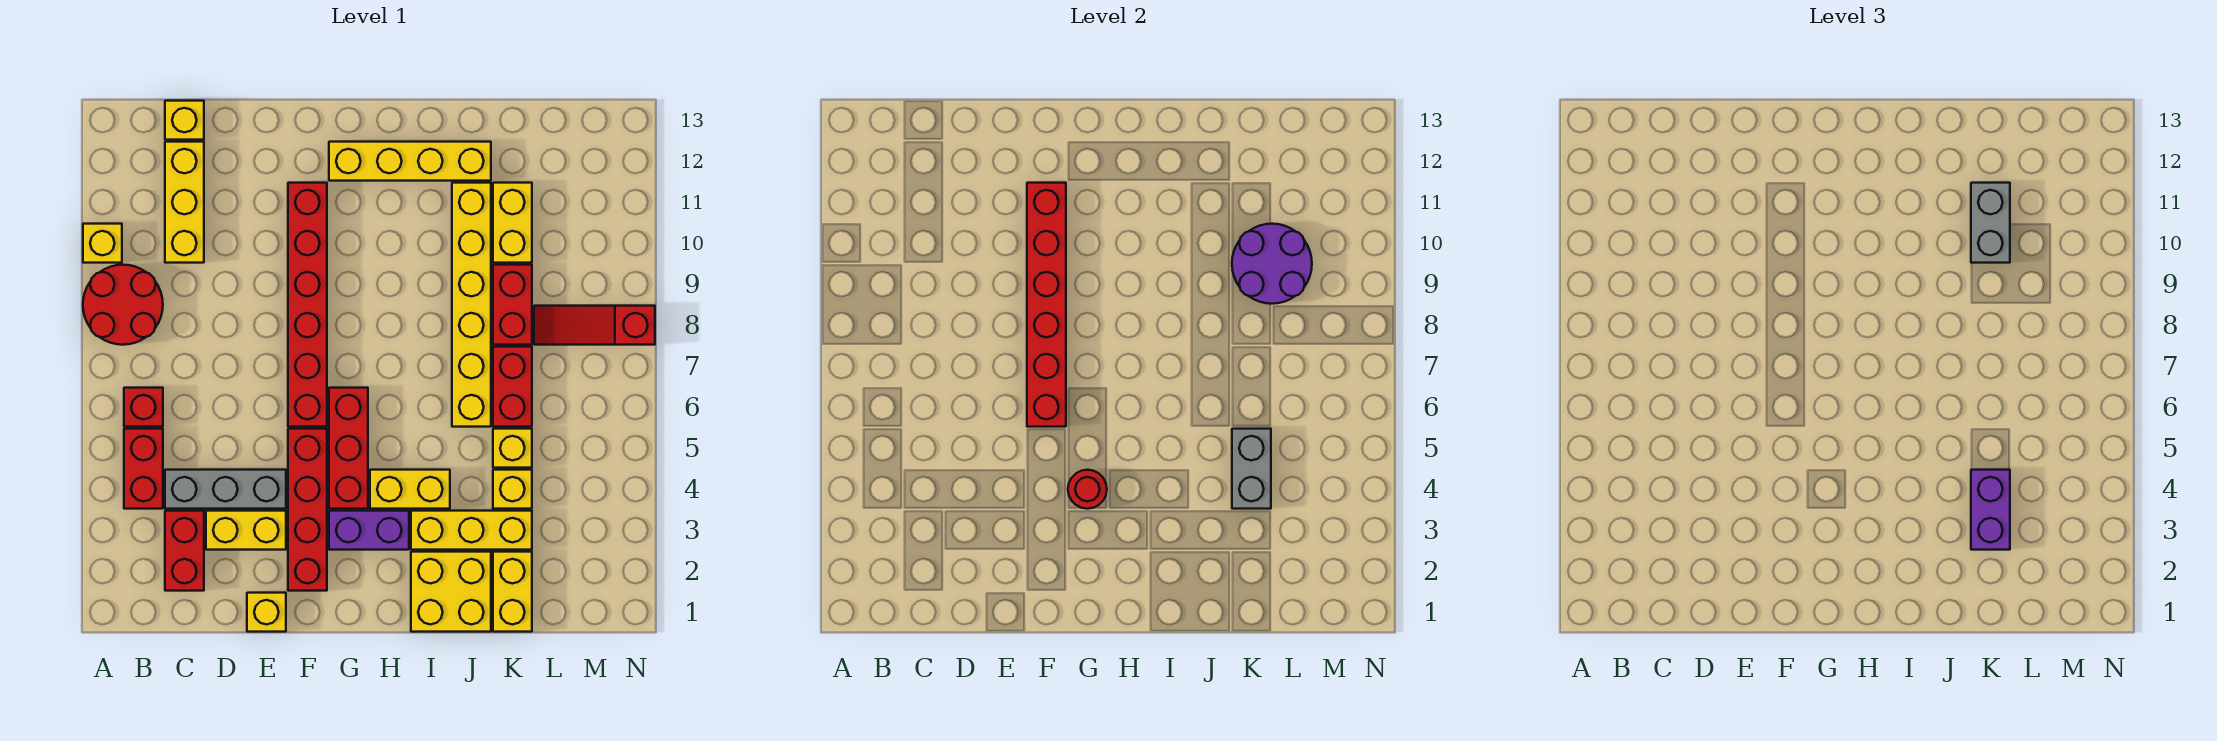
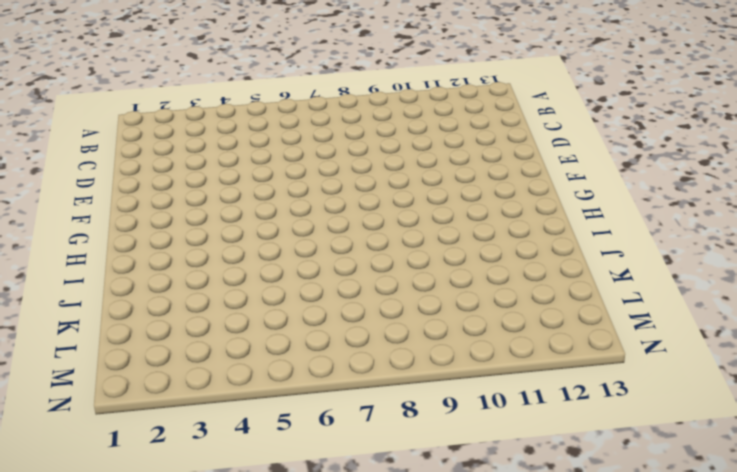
none -> red 2x2 round brick [83,265,163,345]
none -> yellow 1x1 brick [83,224,122,263]
none -> red 1x2 brick [124,429,163,509]
none -> red 1x1 brick [124,388,163,427]

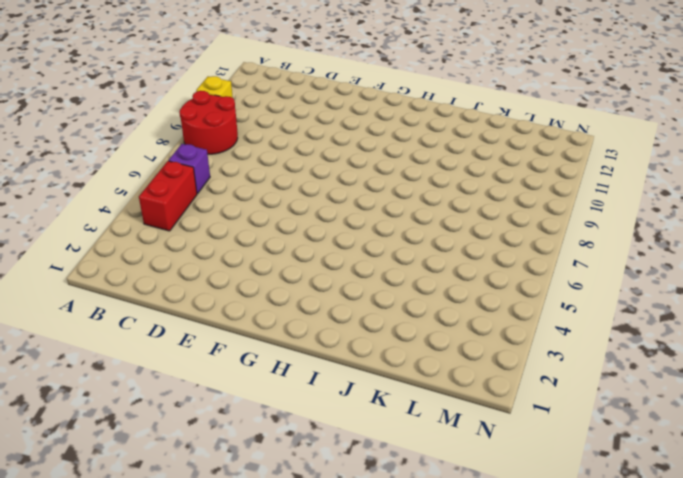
purple 1x1 brick [169,144,210,194] -> red 1x1 brick [124,388,163,427]
none -> red 1x2 brick [165,511,204,591]
none -> grey 1x3 brick [165,470,286,509]
none -> yellow 1x3 brick [165,142,204,263]
none -> yellow 1x1 brick [165,101,204,140]

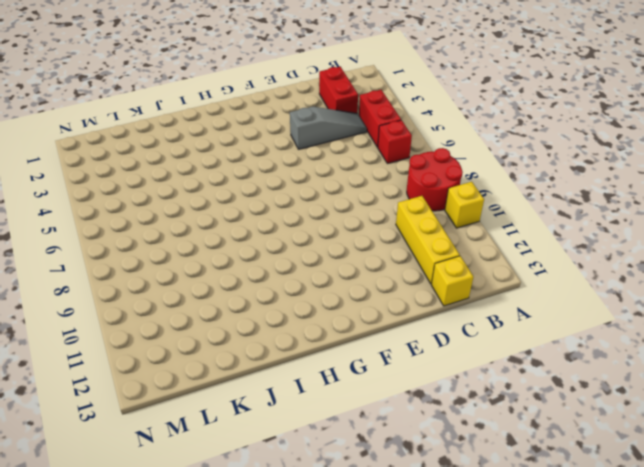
grey 1x3 slope [290,107,367,149] -> grey 1x3 brick [165,470,286,509]
none -> yellow 1x2 brick [206,511,286,550]
none -> yellow 1x1 brick [247,593,286,632]
none -> red 1x4 brick [288,429,327,591]
none -> red 1x6 brick [288,183,327,427]

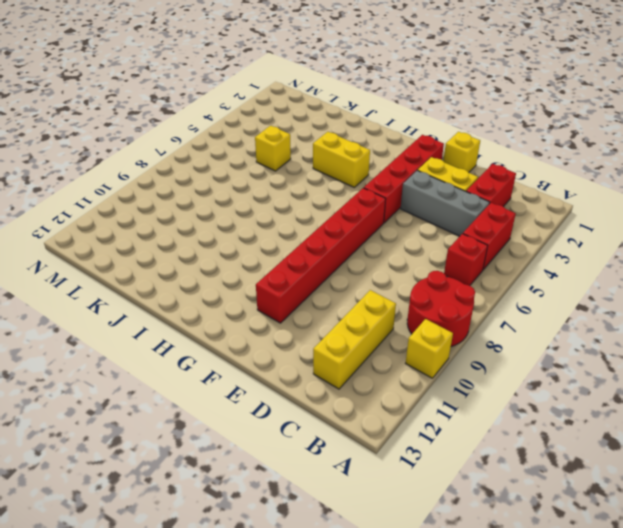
none -> yellow 1x1 brick [165,101,204,140]
none -> purple 1x2 brick [329,511,409,550]
none -> red 1x3 brick [329,388,368,509]
none -> yellow 1x4 brick [329,142,491,181]

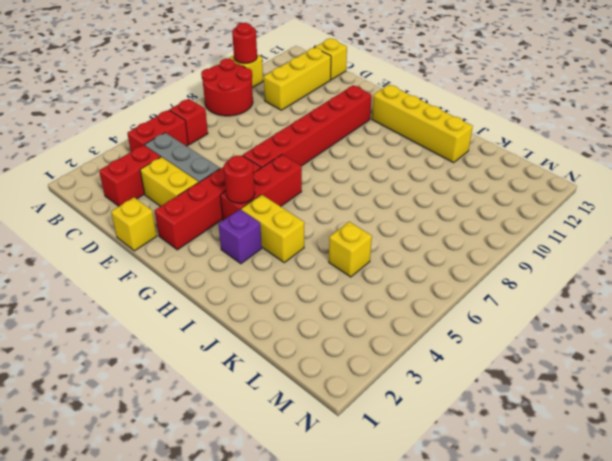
red 1x1 round brick [232,23,257,63] -> none
purple 1x1 brick [218,209,262,264] -> purple 1x2 brick [329,511,409,550]
none -> yellow 2x2 brick [411,552,491,632]
none -> yellow 1x3 brick [411,511,532,550]
none -> yellow 1x6 brick [452,183,491,427]
none -> yellow 1x2 brick [493,552,532,632]

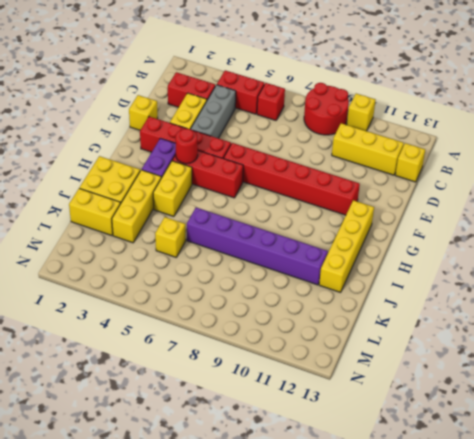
purple 1x6 brick [187,208,328,285] -> yellow 1x6 brick [452,183,491,427]
none -> yellow 1x1 brick [493,470,532,509]
none -> red 1x2 brick [493,347,532,427]
none -> red 1x2 brick [493,265,532,345]
none -> yellow 1x2 brick [493,183,532,263]

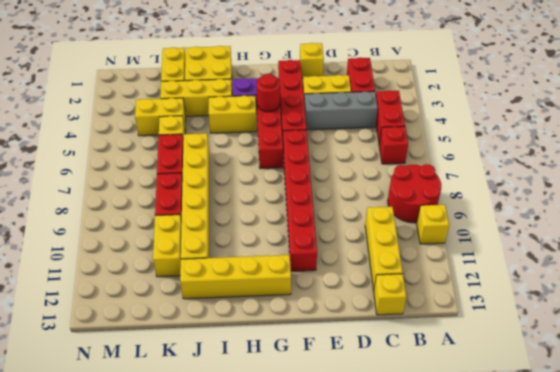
yellow 1x2 brick [135,98,186,136] -> yellow 1x1 brick [493,470,532,509]
none -> red 1x3 slope [534,306,655,345]
none -> red 1x6 brick [1027,183,1066,427]
none -> grey 1x2 brick [1232,429,1271,509]
none -> purple 2x2 round brick [1232,224,1312,304]

